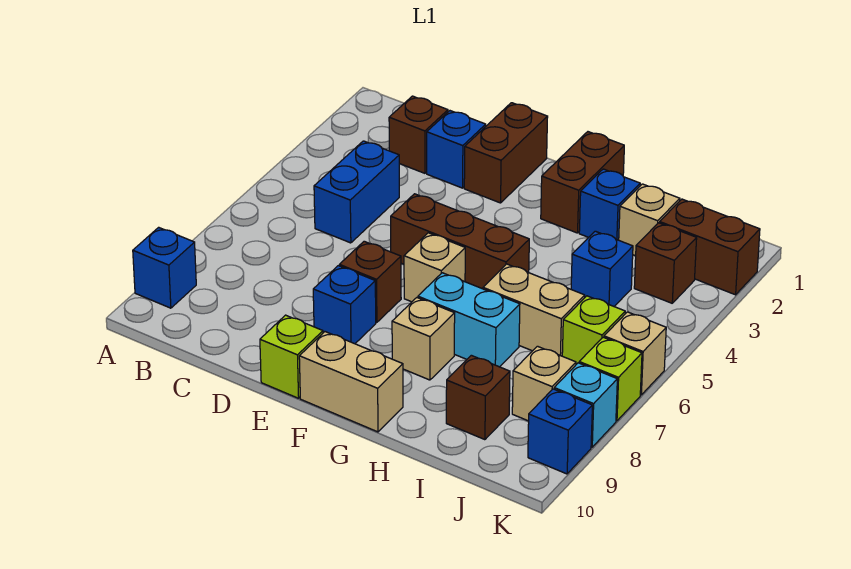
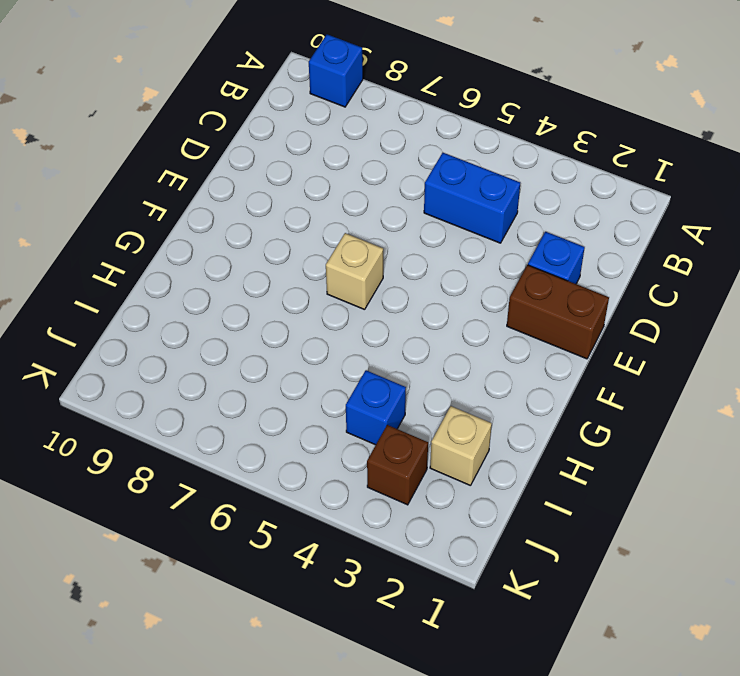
none -> brown 1x1 brick [389,96,448,173]
none -> brown 1x3 brick [391,194,529,289]
none -> brown 1x1 brick [339,241,401,322]

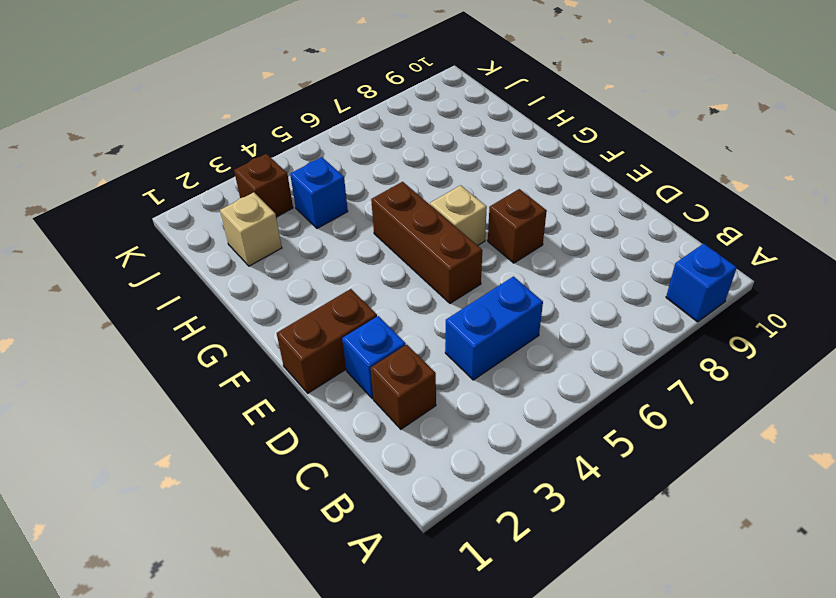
none -> blue 1x1 brick [313,266,376,344]
none -> lime 1x1 brick [260,315,323,398]
none -> tan 1x2 brick [299,332,403,432]

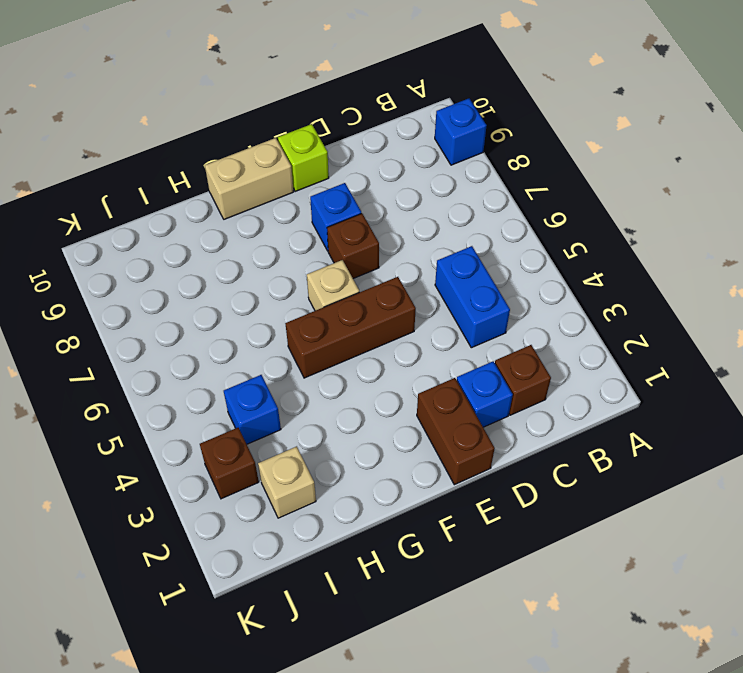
none -> brown 1x2 brick [541,132,624,233]
none -> cyan 1x2 brick [418,273,520,367]
none -> tan 1x1 brick [392,298,455,380]

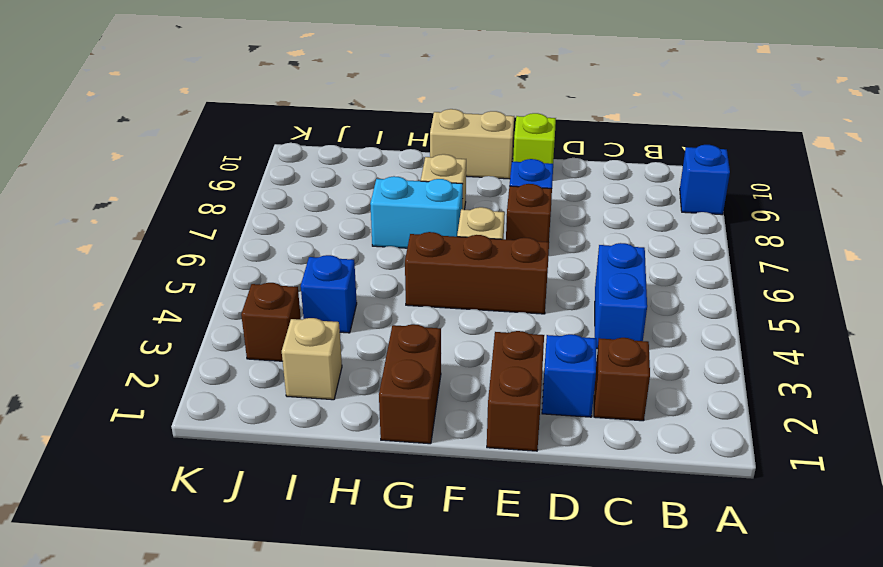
none -> blue 1x1 brick [579,169,640,240]
none -> tan 1x2 brick [483,264,585,356]
none -> brown 1x1 brick [446,355,510,440]

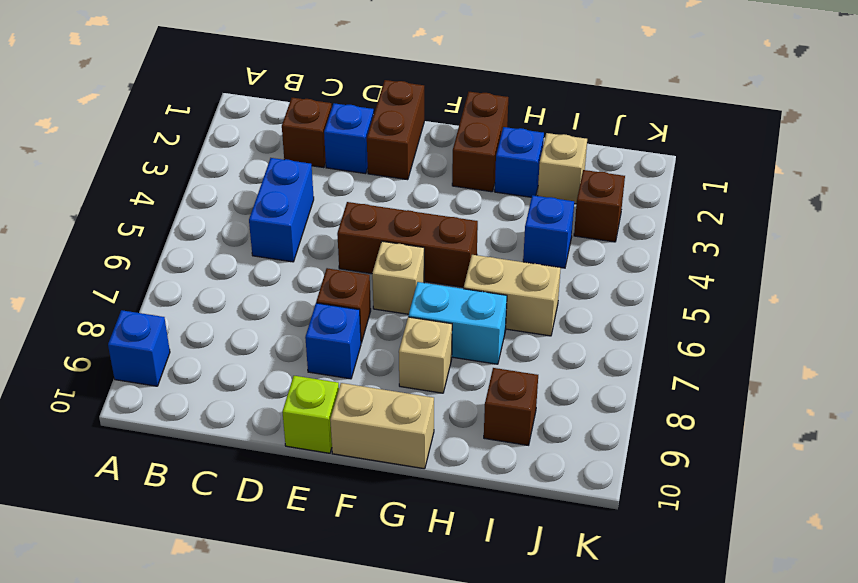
none -> brown 1x2 brick [660,199,760,295]
none -> lime 1x1 brick [562,296,625,364]
none -> tan 1x1 brick [512,346,576,421]

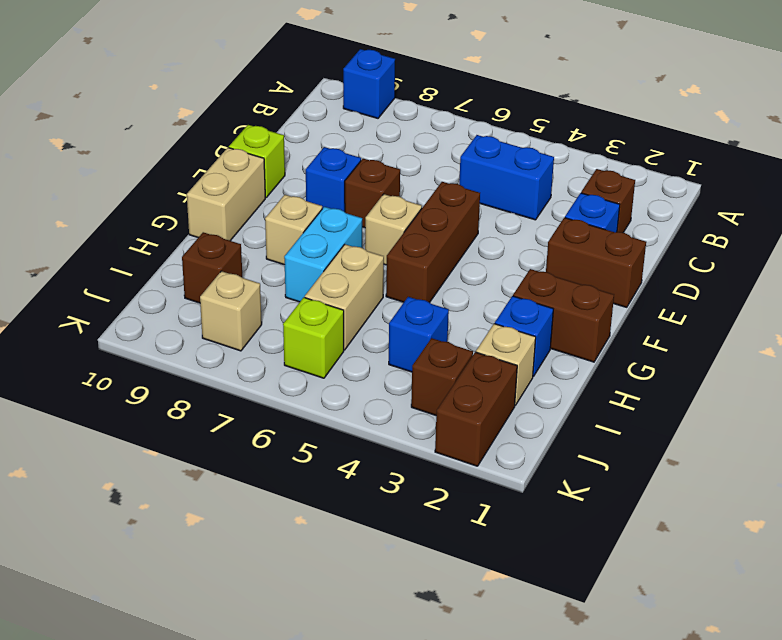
none -> tan 1x1 brick [604,312,666,395]
none -> lime 1x1 brick [579,337,642,421]
none -> cyan 1x1 brick [554,363,617,447]

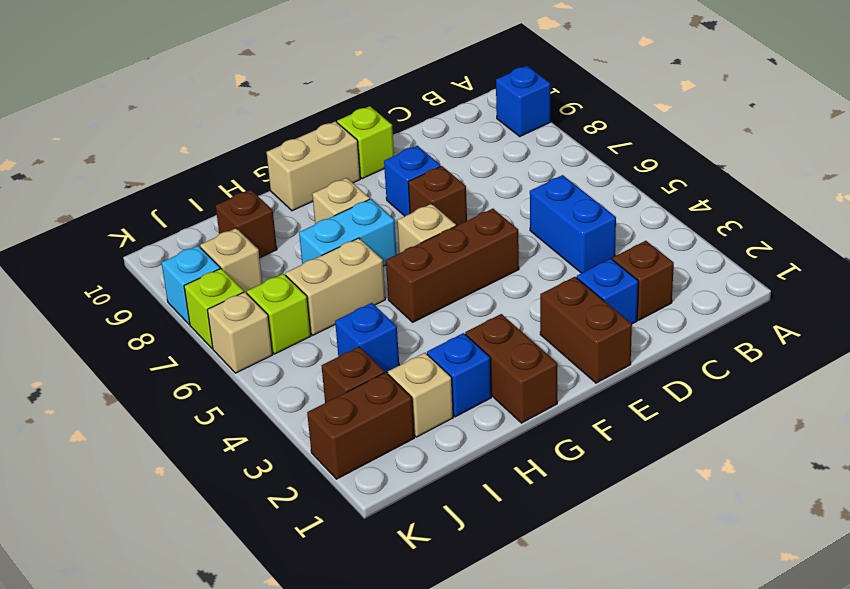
none -> blue 1x1 brick [528,389,592,474]

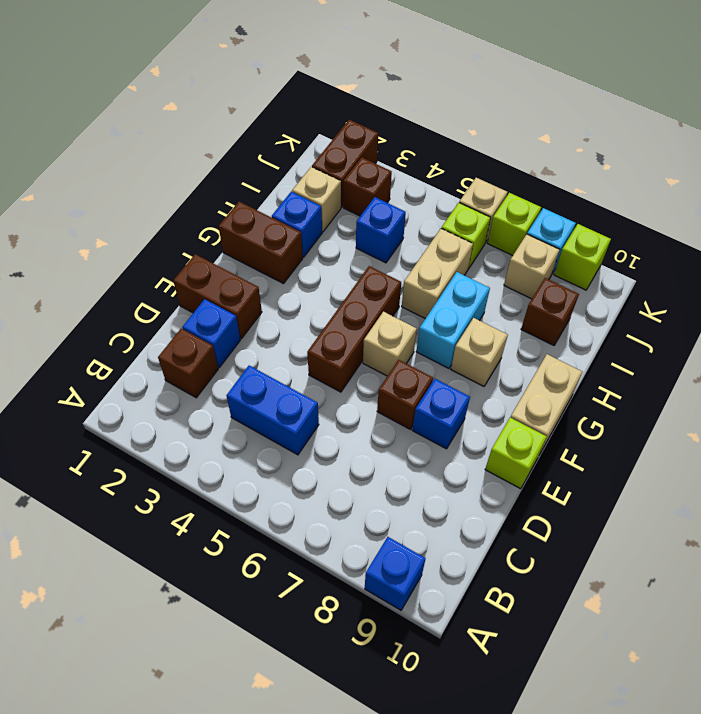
lime 1x1 brick [554,224,611,290] -> blue 1x1 brick [528,389,592,474]

